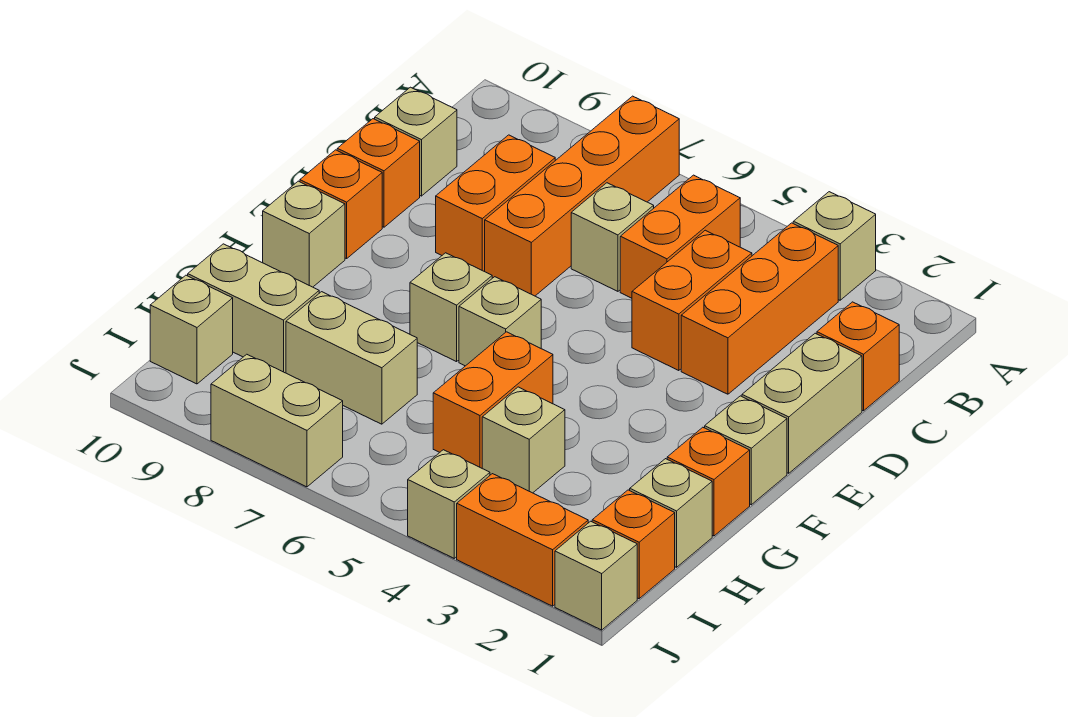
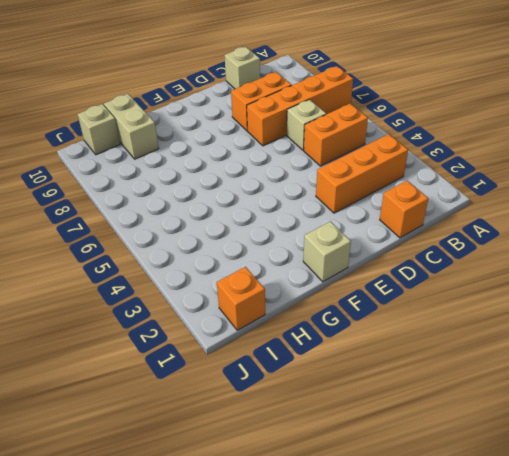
none -> tan 1x1 brick [793,192,876,300]
none -> orange 1x2 brick [632,230,752,371]
none -> tan 1x2 brick [742,333,862,473]

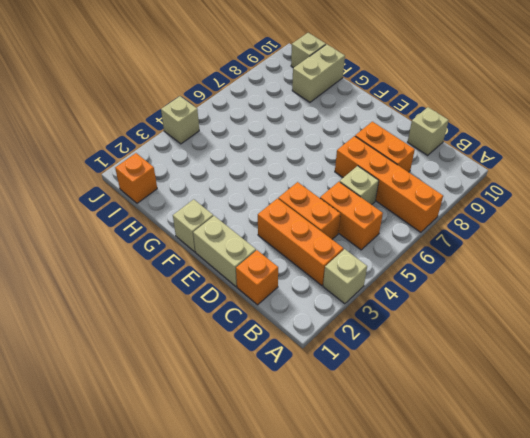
none -> orange 1x1 brick [337,119,420,227]
none -> orange 1x1 brick [300,150,382,259]
none -> tan 1x1 brick [459,277,541,366]

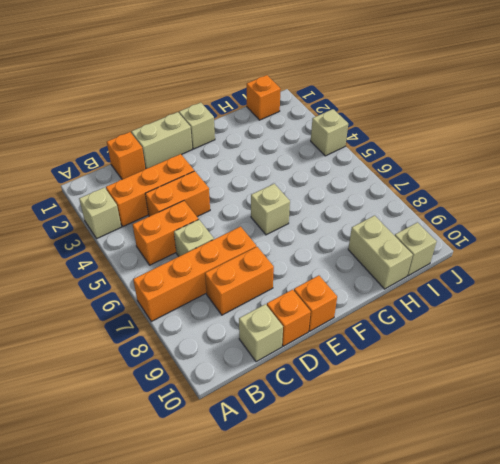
none -> tan 1x1 brick [410,253,492,362]
none -> tan 1x1 brick [263,181,345,287]
none -> orange 1x1 brick [667,427,750,536]

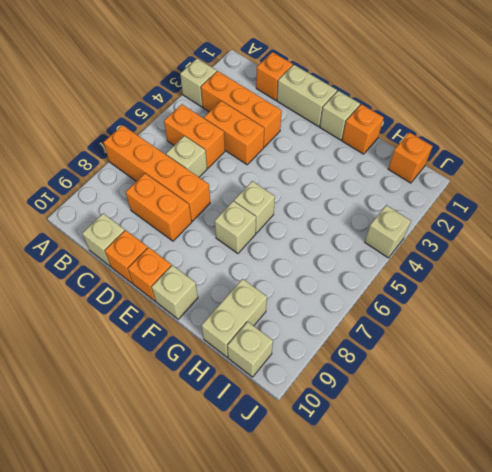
none -> orange 1x2 brick [433,332,553,468]
none -> tan 1x1 brick [630,459,712,567]
none -> tan 1x1 brick [482,387,565,493]

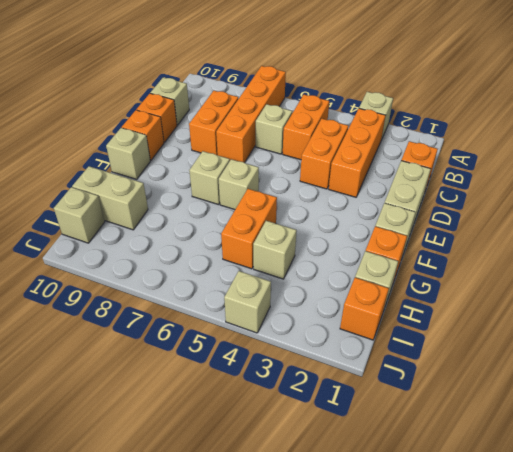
none -> tan 1x2 brick [286,292,417,424]
none -> tan 1x1 brick [555,521,637,630]
none -> orange 1x2 brick [457,474,588,606]

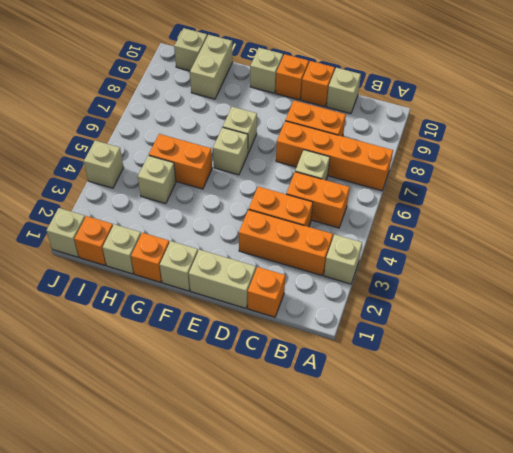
none -> tan 1x2 brick [286,292,417,424]
none -> orange 1x2 brick [457,474,588,606]
none -> tan 1x2 brick [211,354,343,487]

